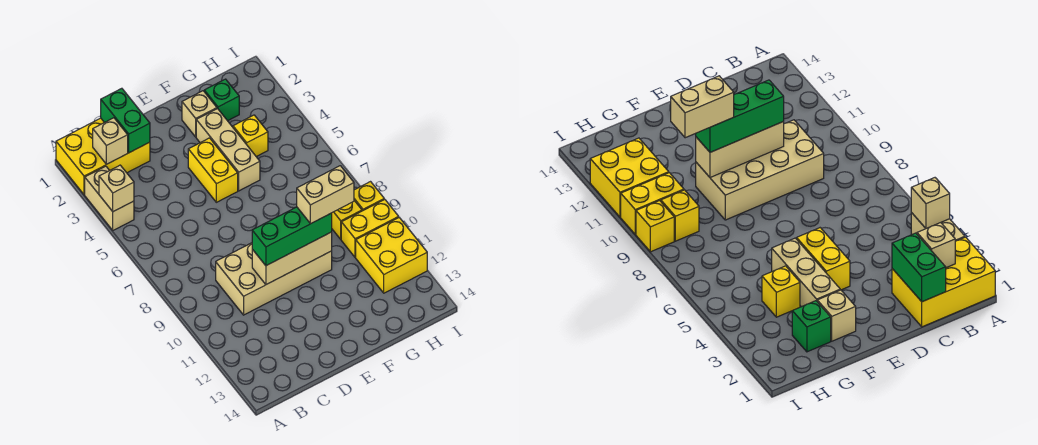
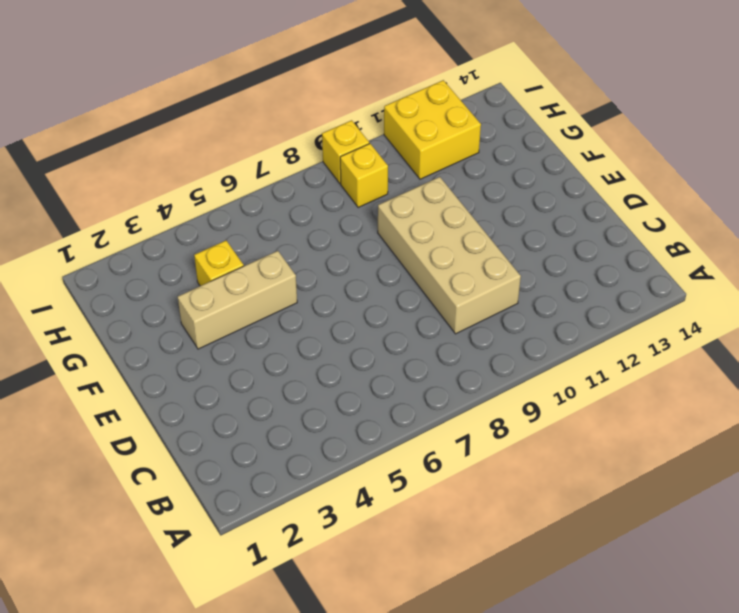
none -> yellow 2x3 brick [56,118,150,195]
none -> tan 1x2 brick [85,166,134,230]
none -> yellow 1x2 brick [188,138,238,202]

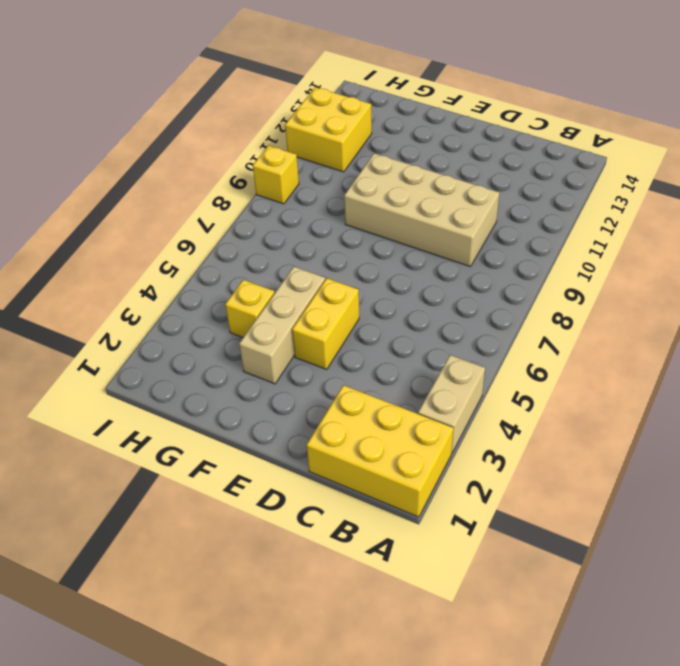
none -> tan 1x1 brick [182,91,217,137]
none -> green 1x1 brick [204,79,239,121]
none -> yellow 1x1 brick [332,201,362,239]

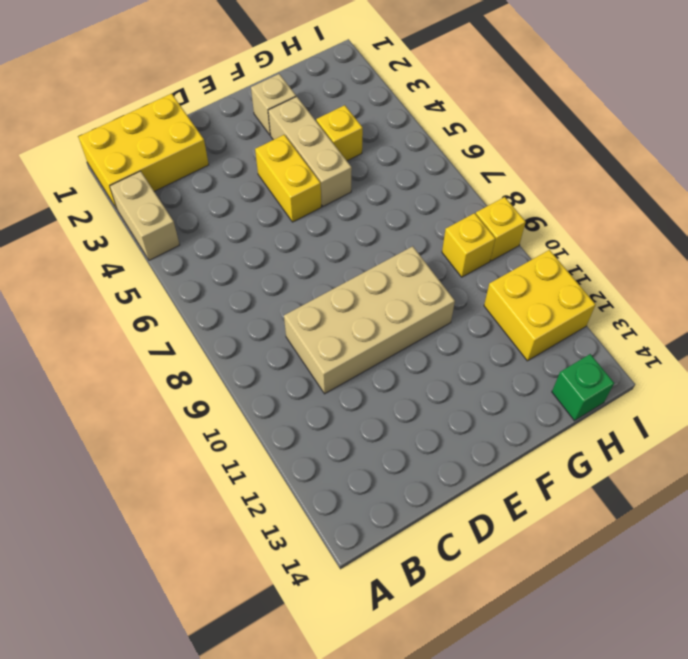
green 1x1 brick [552,354,614,421] -> green 1x1 brick moved to [204,79,239,121]
none -> yellow 1x2 brick [341,199,399,257]
none -> tan 1x1 brick [99,165,134,212]
none -> tan 1x1 brick [93,118,128,164]

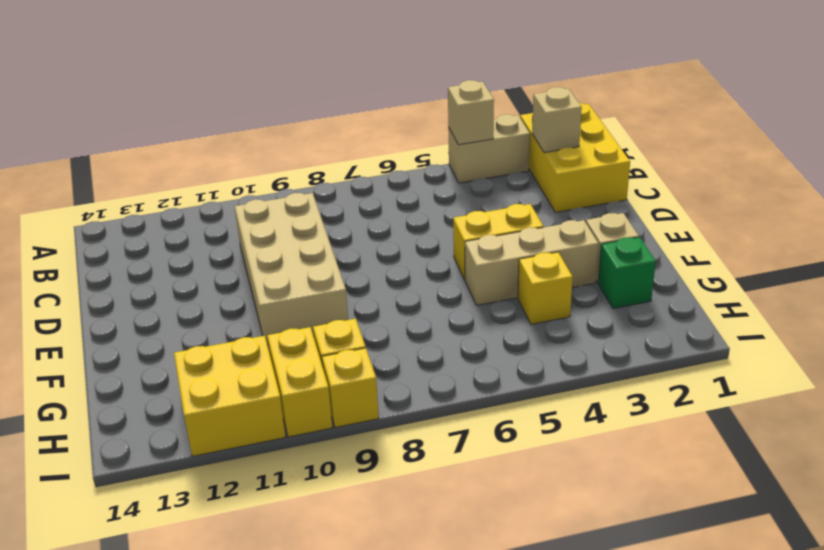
none -> green 1x2 brick [101,88,150,153]
none -> tan 1x3 brick [252,232,332,284]
none -> green 1x3 brick [252,207,332,266]

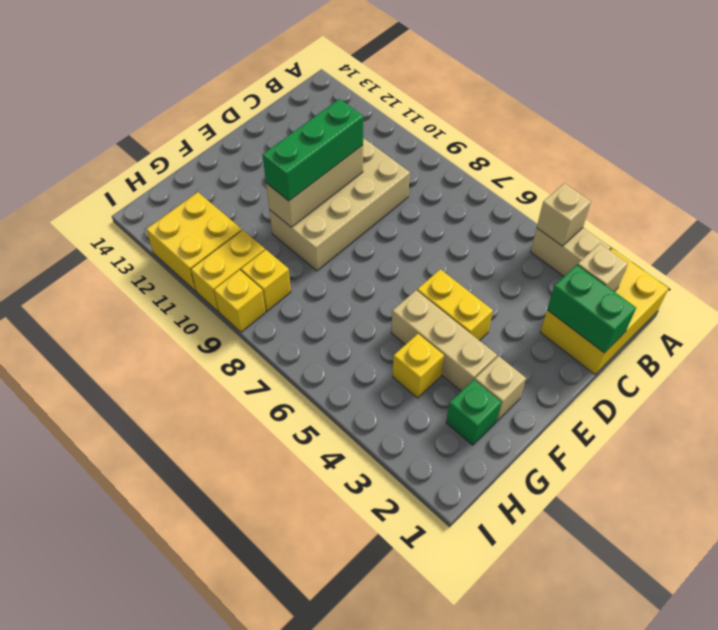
none -> tan 1x2 brick [297,166,354,224]

